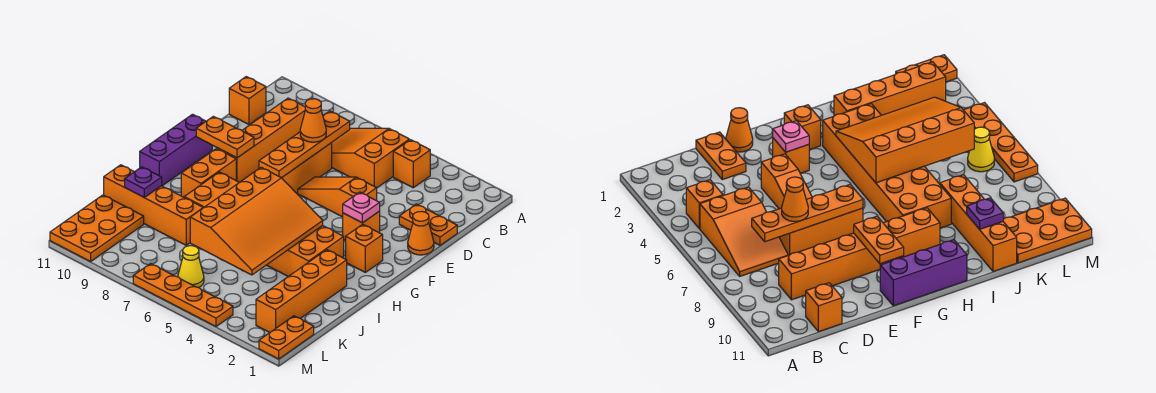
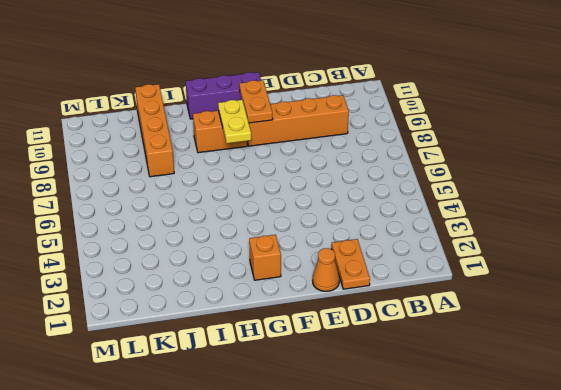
yellow 1x2 plate [218,100,251,143] -> none
none -> orange 1x1 brick [393,140,430,188]
none -> orange 2x3 slope [332,128,409,188]
none -> orange 1x1 brick [229,77,266,124]

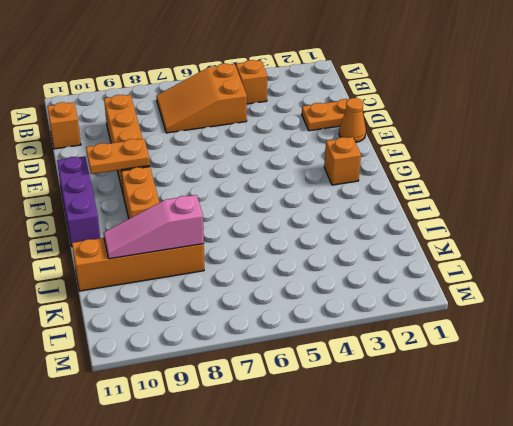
pink 1x3 slope [104,195,204,259] -> purple 1x1 plate [125,167,162,197]
none -> orange 1x3 brick [282,143,332,193]
none -> orange 1x3 slope [298,177,377,217]
none -> orange 1x1 brick [343,211,380,240]

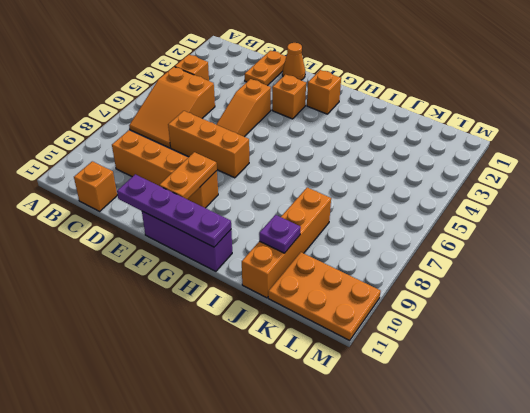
purple 1x4 plate [117,174,231,247] -> none
none -> orange 1x2 brick [181,149,236,197]
none -> orange 2x6 brick [184,172,344,276]
none -> orange 1x4 brick [256,250,347,333]

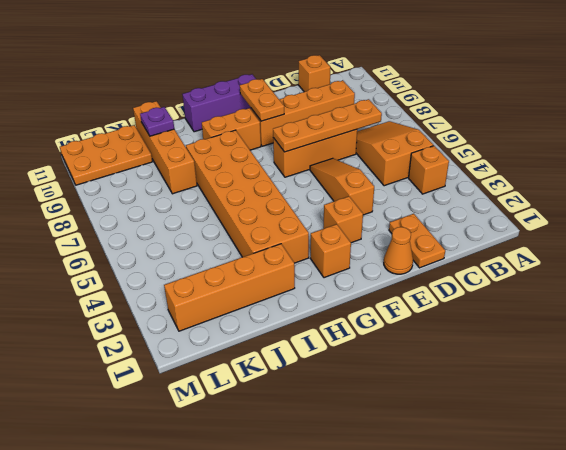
none -> orange 1x2 plate [259,316,314,359]
none -> yellow 1x1 cone [178,246,204,288]
none -> orange 1x4 plate [133,264,233,326]

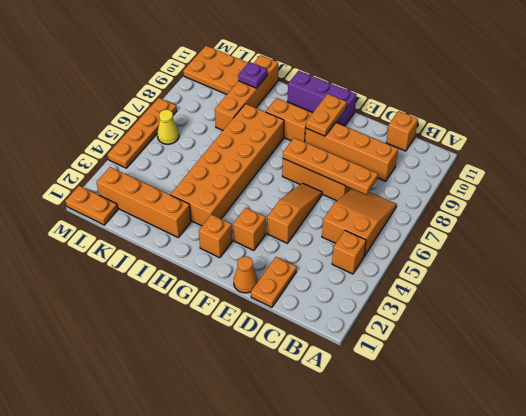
none -> pink 1x1 plate [343,192,380,223]
none -> orange 3x4 slope [190,167,323,275]
none -> orange 1x1 cone [300,99,326,142]

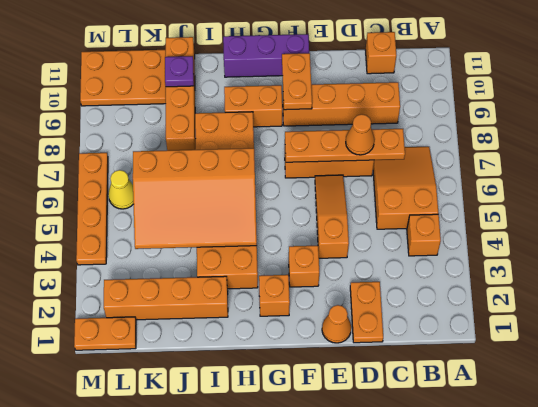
none -> pink 1x1 plate [343,192,380,223]

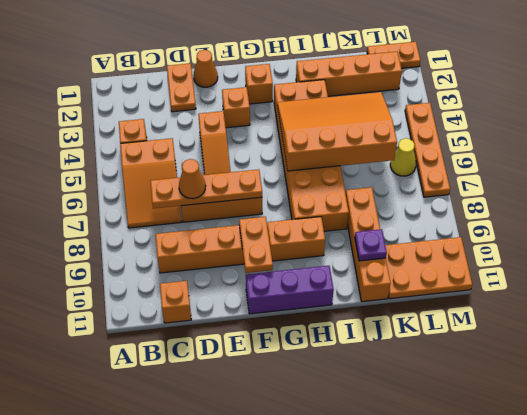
none -> pink 1x1 plate [343,192,380,223]

